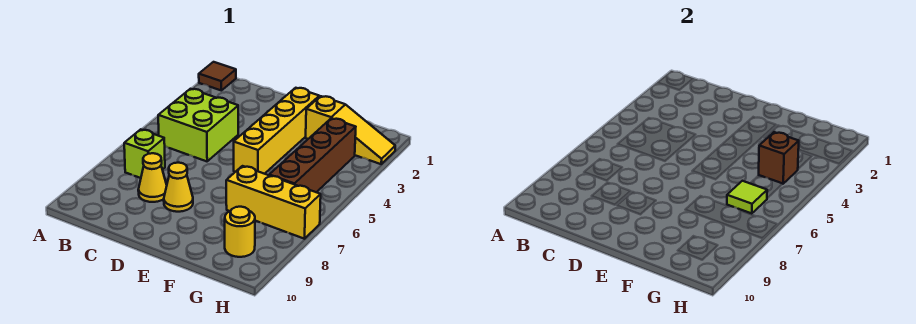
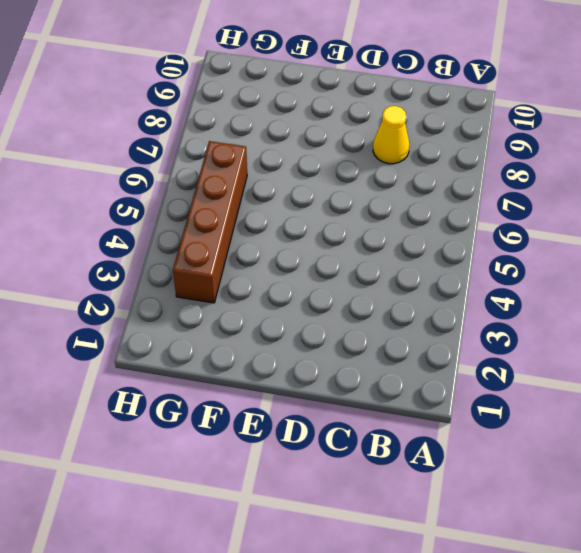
none -> brown 1x1 tile [199,62,236,90]
none -> lime 2x2 brick [158,89,238,161]
none -> lime 1x1 brick [124,129,165,178]

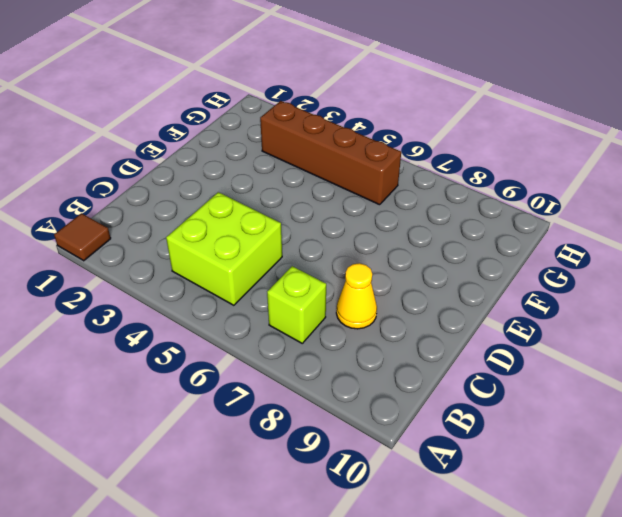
none -> yellow 1x1 cone [164,163,193,212]
none -> yellow 1x4 brick [234,88,319,174]
none -> yellow 1x3 slope [306,96,395,164]

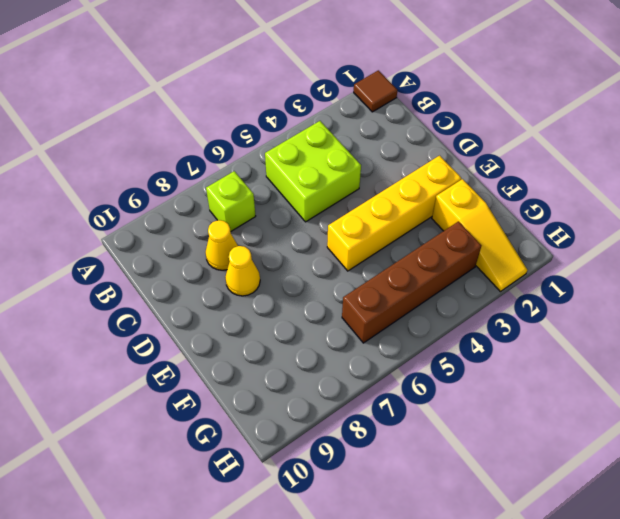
none -> yellow 1x3 brick [226,166,321,239]
none -> yellow 1x1 round brick [225,207,255,257]
none -> brown 1x1 brick [759,132,799,184]

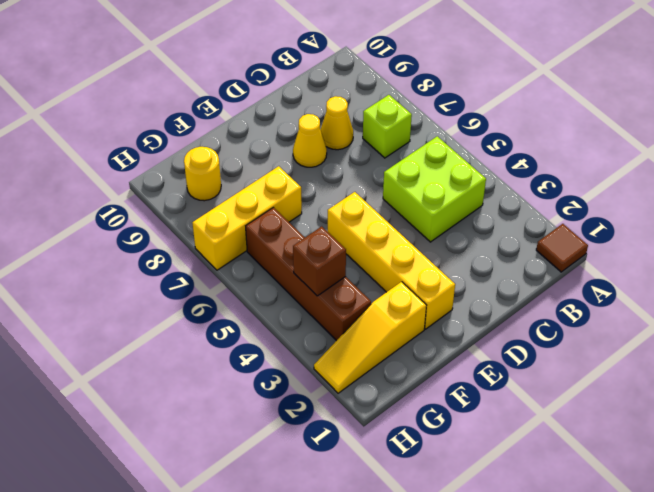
none -> lime 1x1 tile [727,181,767,214]

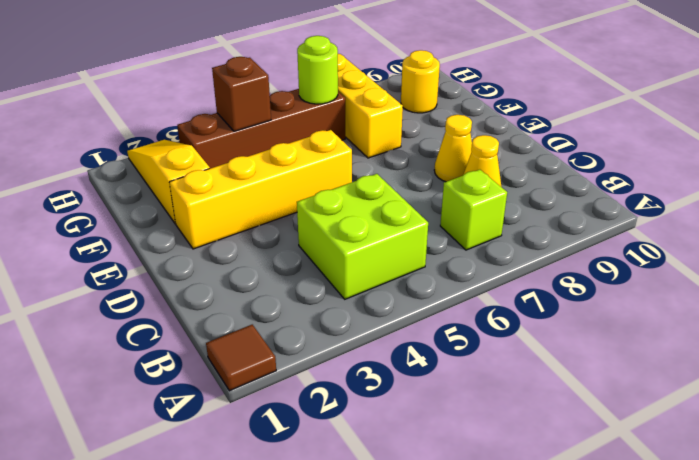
lime 1x1 round brick [297,36,338,104] -> lime 1x1 tile [727,181,767,214]

